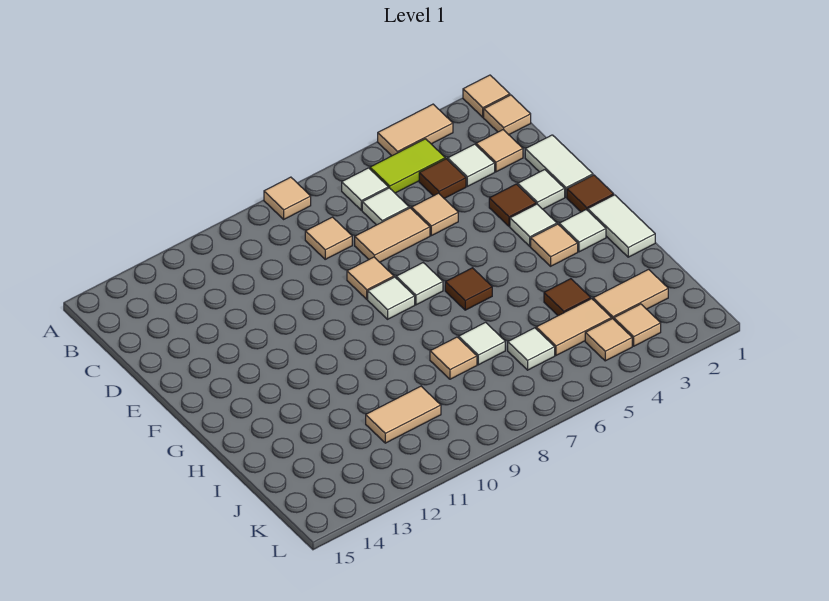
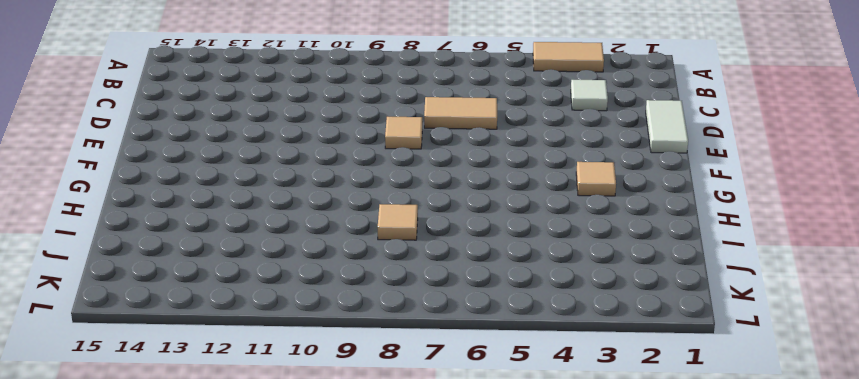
none -> tan 1x1 tile [463,75,510,117]
none -> tan 1x1 tile [264,177,311,219]
none -> tan 1x1 tile [484,95,531,135]
none -> lime 1x2 tile [370,139,445,193]

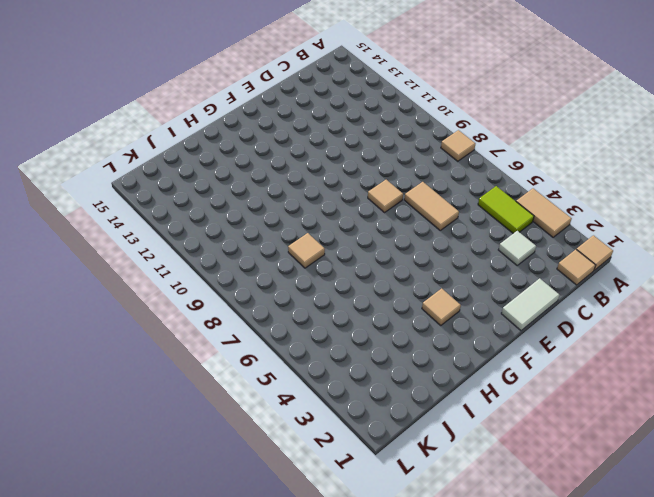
none -> white 1x1 tile [342,168,388,210]
none -> tan 1x1 tile [476,130,523,172]
none -> brown 1x1 tile [419,159,466,198]
none -> white 1x1 tile [362,188,409,225]

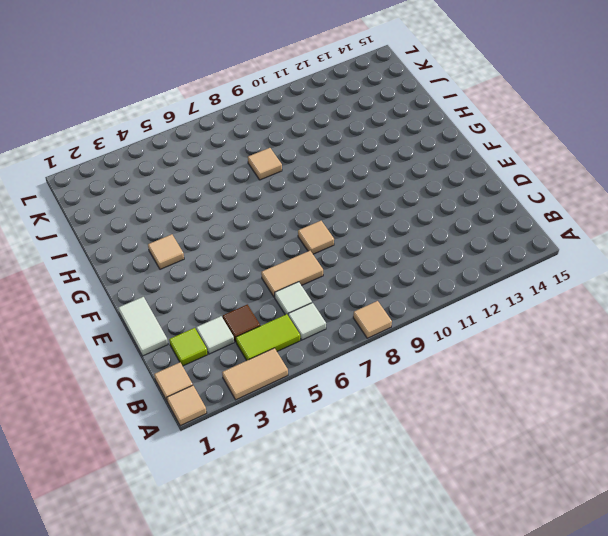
lime 1x1 tile [169,328,208,366] -> tan 1x1 tile [476,130,523,172]
none -> tan 1x1 tile [305,217,352,259]
none -> tan 1x1 tile [412,193,458,236]
none -> white 1x1 tile [518,170,565,209]
none -> brown 1x1 tile [489,184,536,226]

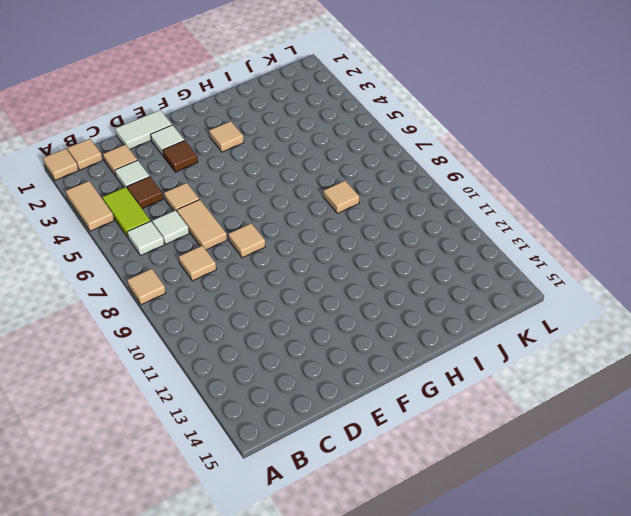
none -> brown 1x1 tile [567,175,614,212]
none -> white 1x1 tile [510,204,557,246]
none -> white 1x1 tile [396,263,443,305]
none -> white 1x1 tile [368,277,415,319]

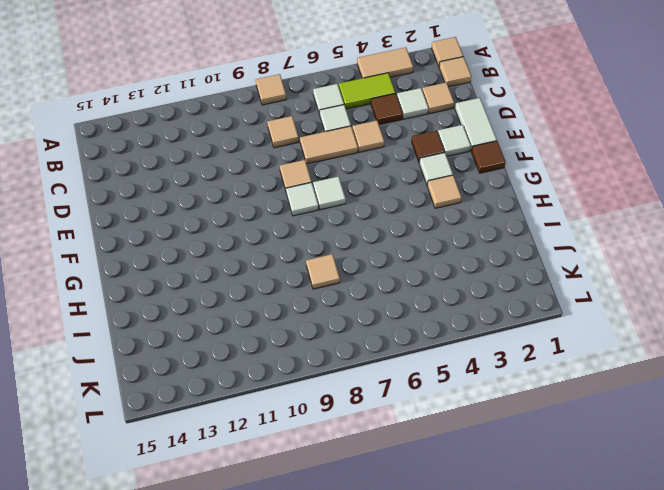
none -> white 1x2 tile [588,195,655,257]
none -> white 1x1 tile [559,210,606,252]
none -> brown 1x1 tile [445,268,492,310]
none -> brown 1x1 tile [544,279,591,316]

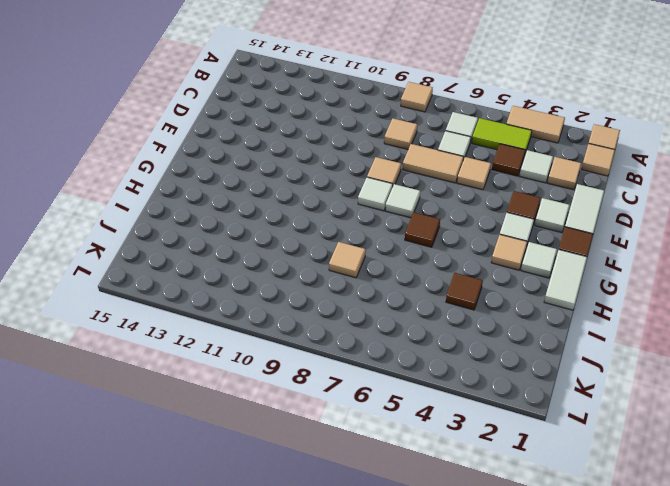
none -> white 1x1 tile [459,322,505,365]
none -> tan 1x2 tile [593,269,668,319]
none -> tan 1x2 tile [536,299,612,355]
none -> white 1x1 tile [508,328,555,370]

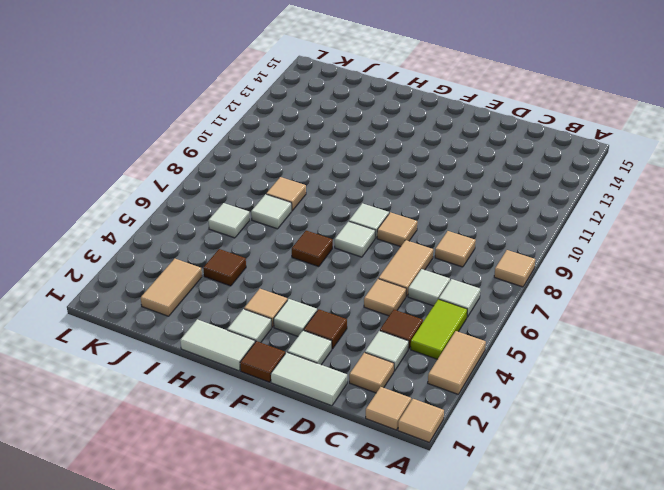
none -> tan 1x2 tile [536,299,612,355]
none -> tan 1x2 tile [366,386,441,443]
none -> tan 1x1 tile [614,304,661,346]
none -> tan 1x1 tile [585,319,632,361]

